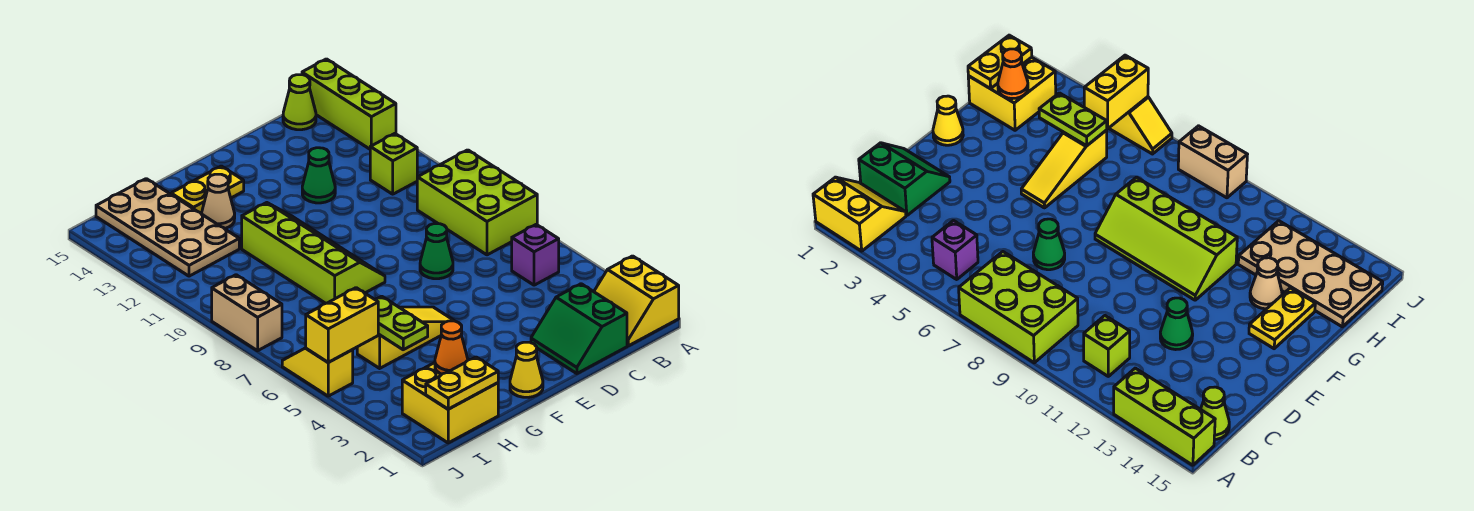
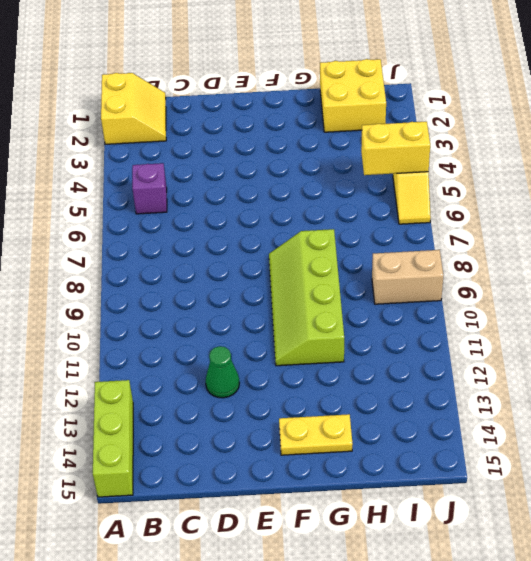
tan 1x2 brick [372,250,443,304] -> tan 1x2 brick turned to [212,275,282,351]
none -> lime 2x3 brick [417,150,537,255]
none -> lime 1x1 brick [370,134,417,194]
none -> lime 1x1 cone [283,75,316,130]

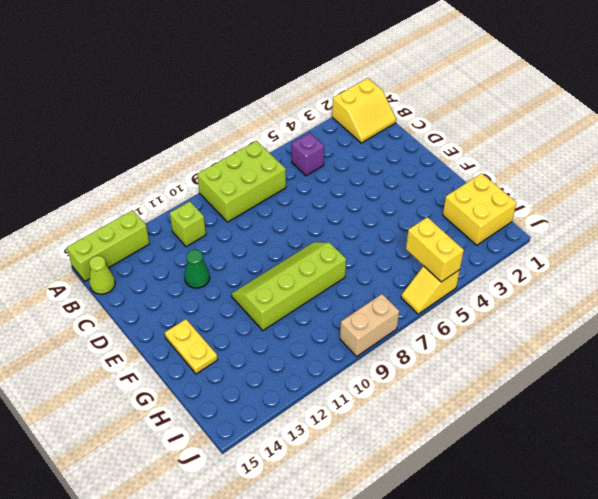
none -> green 2x2 slope [531,284,627,374]
none -> green 1x1 cone [420,224,453,279]
none -> yellow 1x1 cone [510,342,543,397]

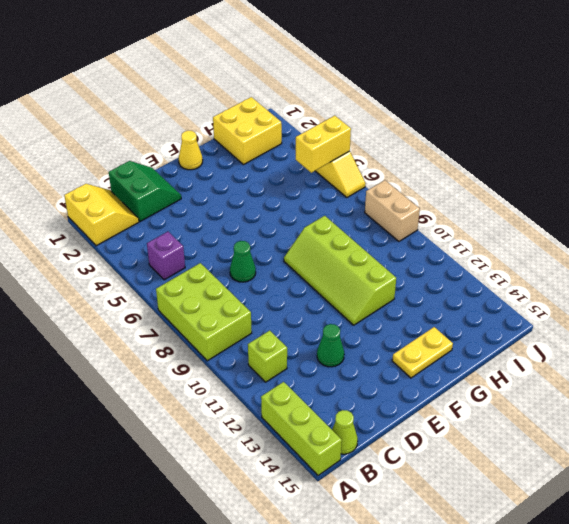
none -> yellow 1x3 slope [357,307,454,368]
none -> tan 1x1 cone [202,174,235,229]
none -> tan 2x4 plate [96,179,239,276]

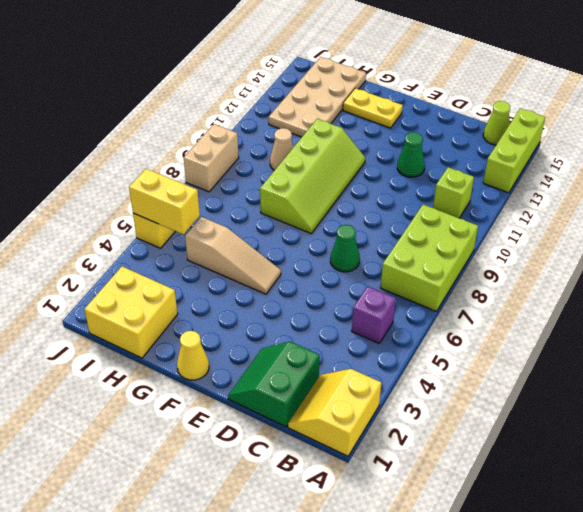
tan 1x3 slope [185,217,281,294] -> yellow 1x3 slope [357,307,454,368]
tan 1x1 cone [270,128,293,170] -> tan 1x1 cone moved to [202,174,235,229]
none -> yellow 1x2 plate [426,357,498,409]
none -> orange 1x1 cone [435,321,468,374]
none -> lime 1x2 plate [375,296,428,350]

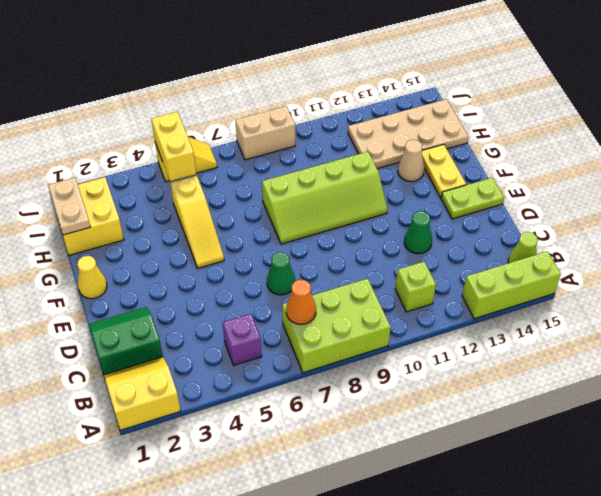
orange 1x1 cone [286,280,316,324] -> orange 1x1 cone moved to [435,321,468,374]
lime 1x2 plate [441,178,504,219] -> lime 1x2 plate moved to [375,296,428,350]
tan 1x2 plate [48,178,90,235] -> yellow 1x2 plate [426,357,498,409]

